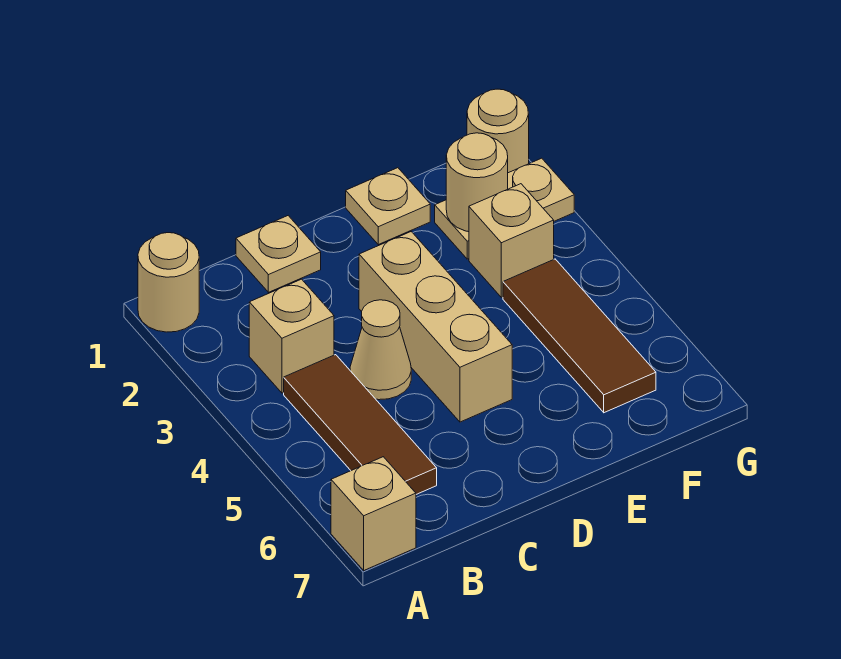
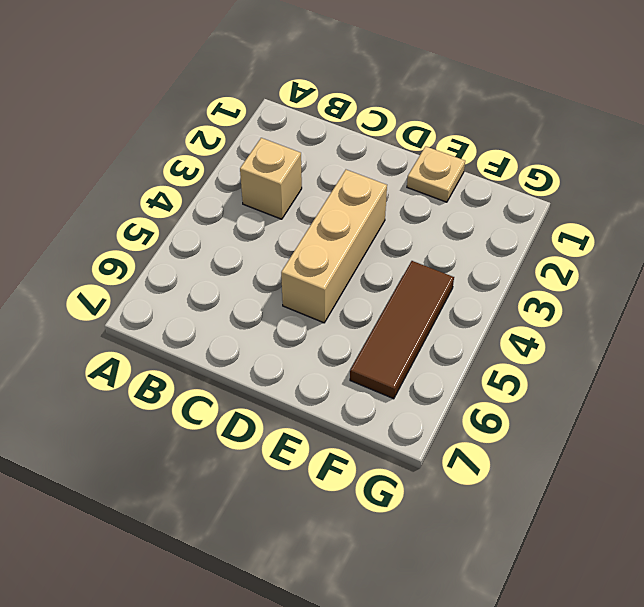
none -> tan 1x1 round brick [138,233,199,332]
none -> tan 1x1 brick [331,457,416,570]
none -> brown 1x3 tile [284,355,437,494]

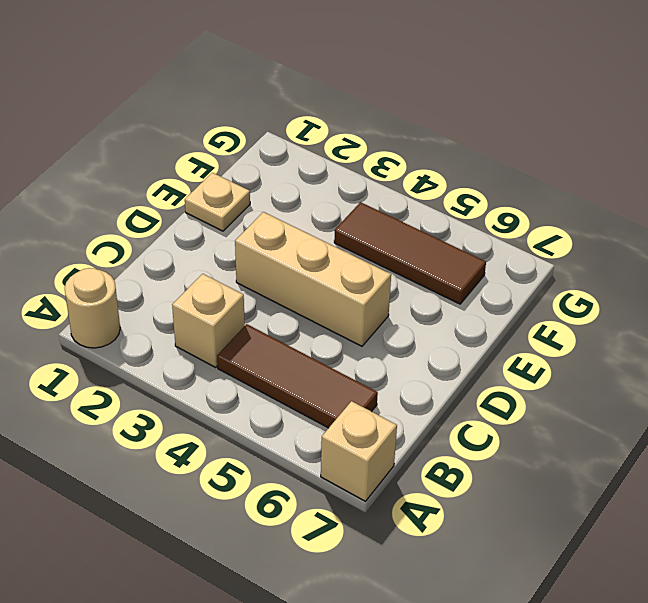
none -> tan 1x1 plate [236,216,321,292]
none -> tan 1x1 cone [350,300,411,400]
none -> tan 1x2 plate [435,158,574,259]

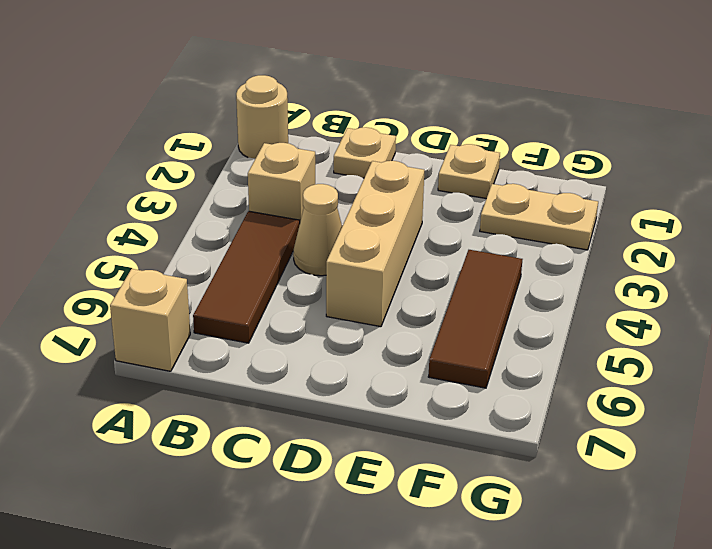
none -> tan 1x1 brick [469,184,554,297]
none -> tan 1x1 round brick [467,89,529,173]
none -> tan 1x1 round brick [446,133,508,232]

